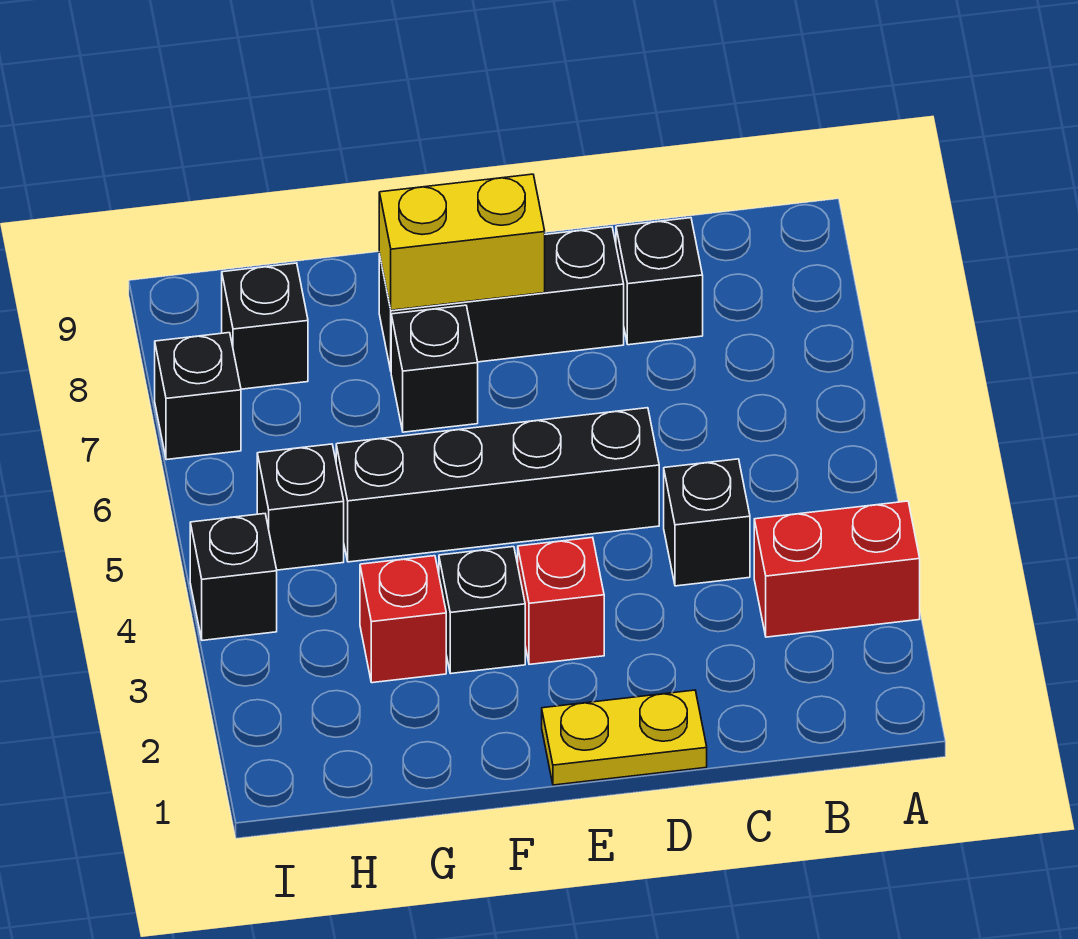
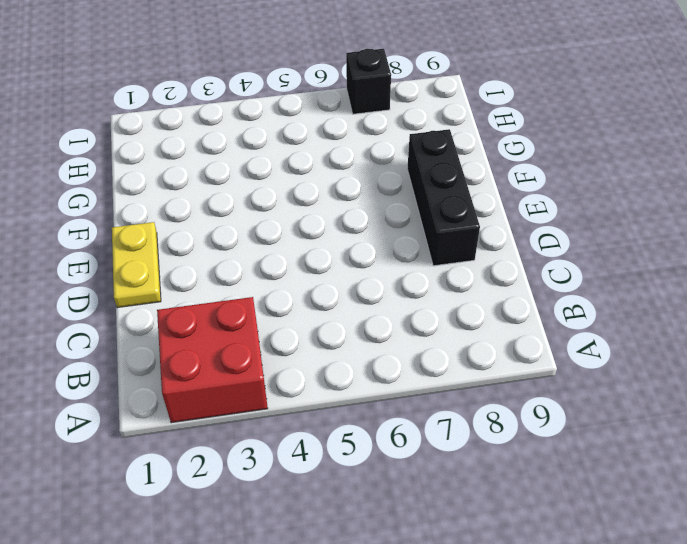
red 2x2 brick [157,297,268,423] -> red 1x2 brick [754,501,920,637]
none -> black 1x1 brick [664,459,750,586]
none -> black 1x1 brick [616,218,703,345]
none -> black 1x4 brick [336,408,659,562]

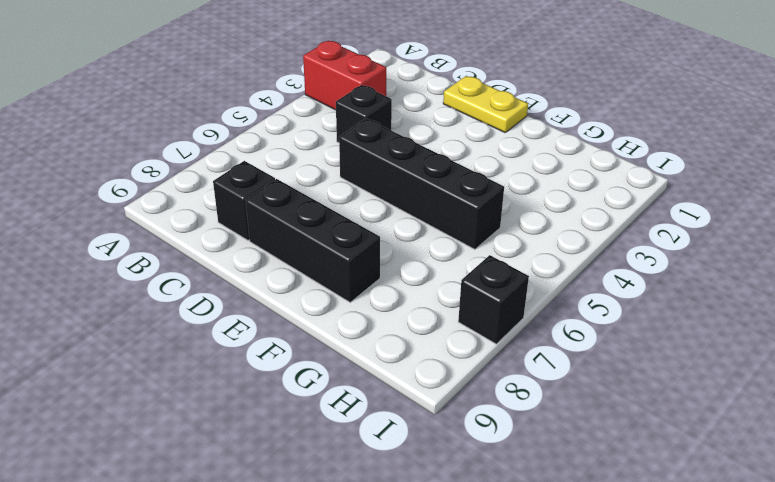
none -> red 1x1 brick [518,537,604,664]
none -> black 1x1 brick [439,547,525,674]
none -> black 1x1 brick [391,305,478,432]

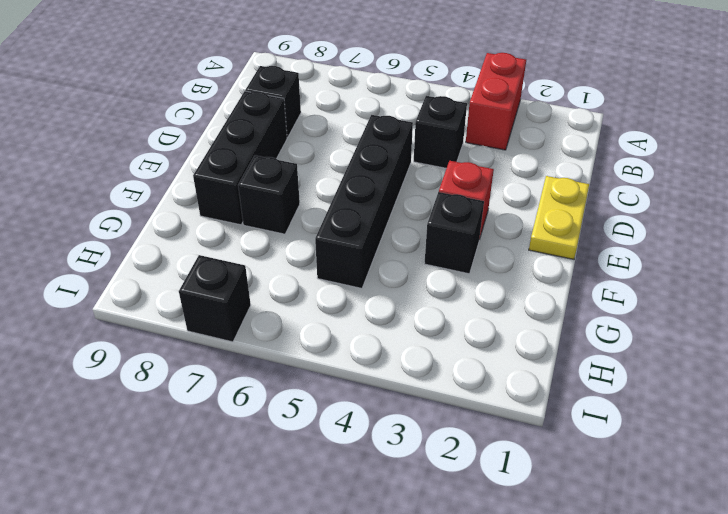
none -> red 1x1 brick [360,556,446,683]
none -> black 1x1 brick [257,444,344,570]
none -> black 1x1 brick [222,263,308,389]

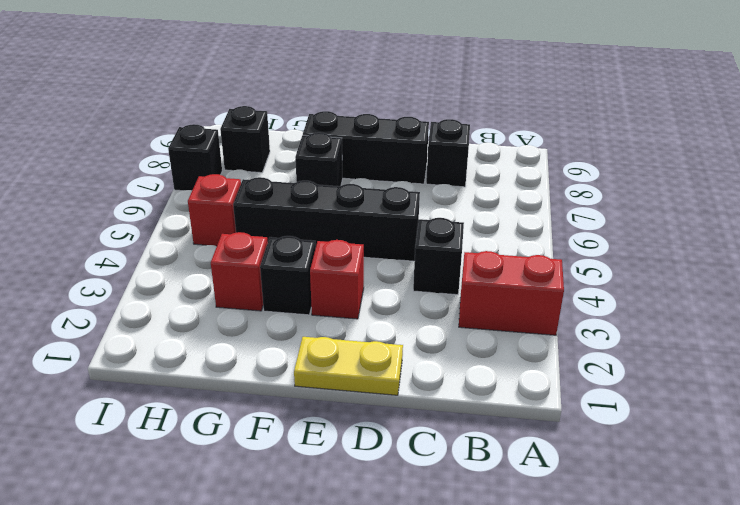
red 1x1 brick [188,174,241,246] -> black 1x1 brick [257,444,344,570]
none -> black 1x1 brick [190,514,277,640]
none -> yellow 1x2 brick [379,174,545,310]

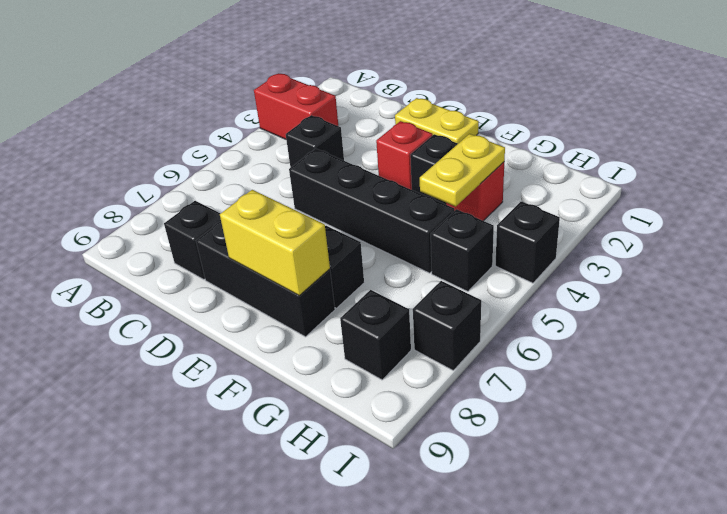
yellow 1x2 plate [420,134,505,207] -> none

